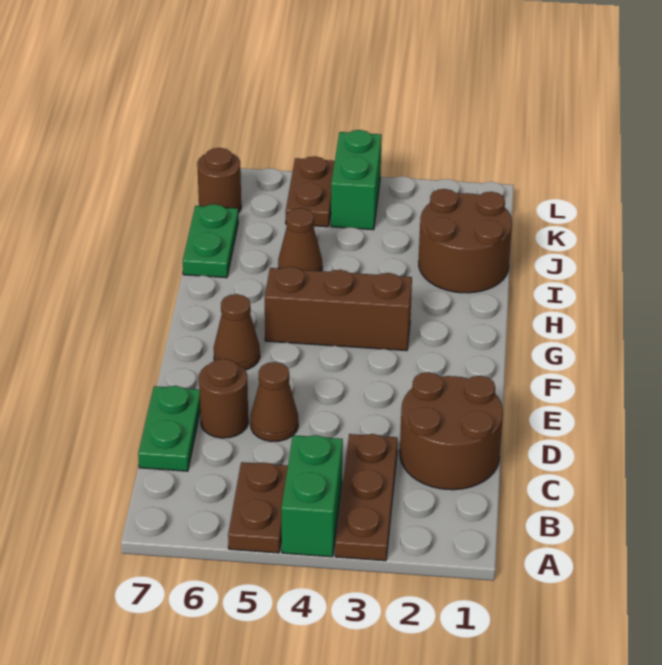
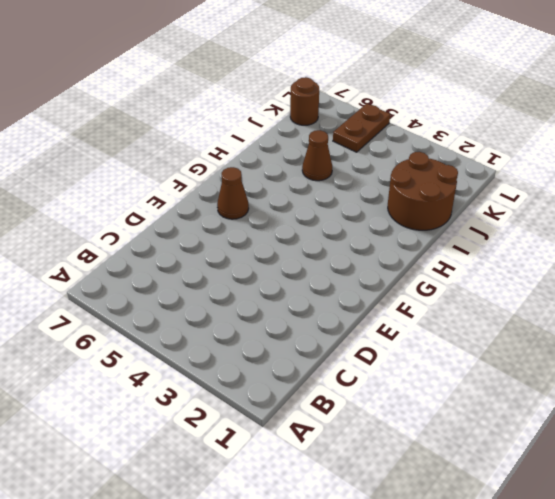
none -> brown 1x3 plate [335,434,398,561]
none -> green 1x2 brick [281,435,343,557]
none -> brown 1x2 plate [228,462,288,553]

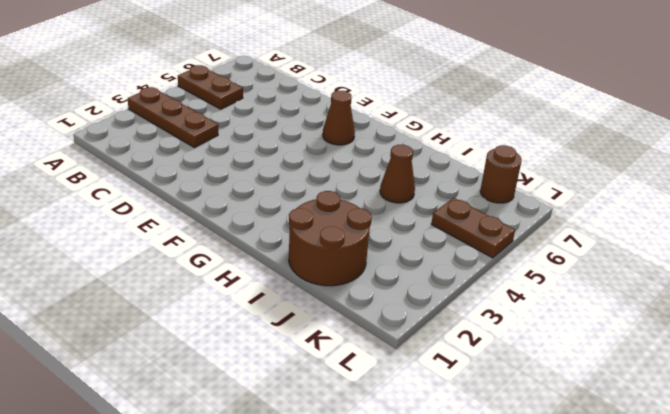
none -> green 1x2 brick [281,435,343,557]
none -> brown 2x2 round brick [400,372,503,490]
none -> green 1x2 plate [138,386,200,471]

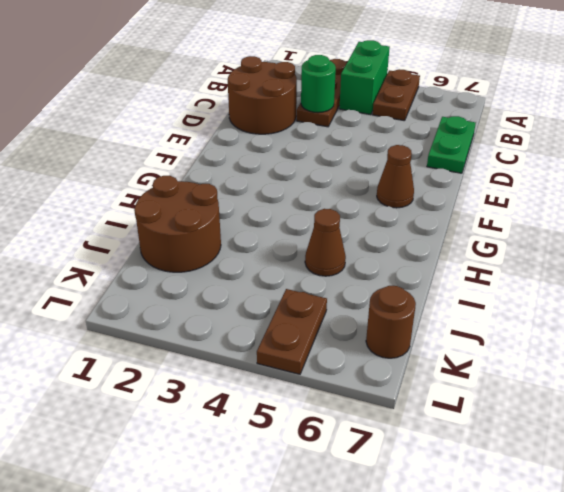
green 1x1 round brick [301,55,336,113] -> none
none -> brown 1x1 cone [251,362,298,441]
none -> brown 1x1 round brick [199,359,248,438]
none -> brown 1x3 brick [265,267,412,351]

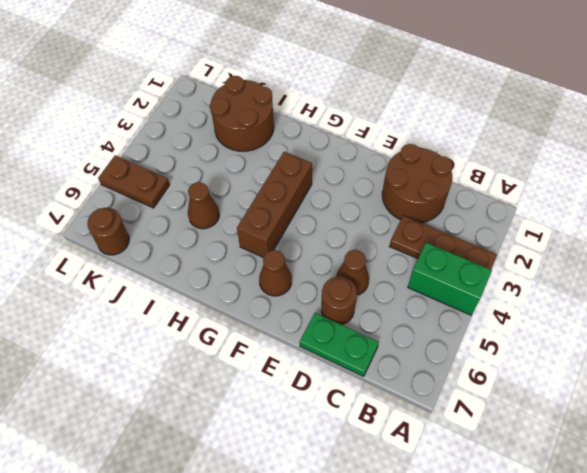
none -> brown 1x2 plate [228,462,288,553]
none -> green 1x2 plate [183,204,238,278]
none -> green 1x2 brick [331,130,382,230]

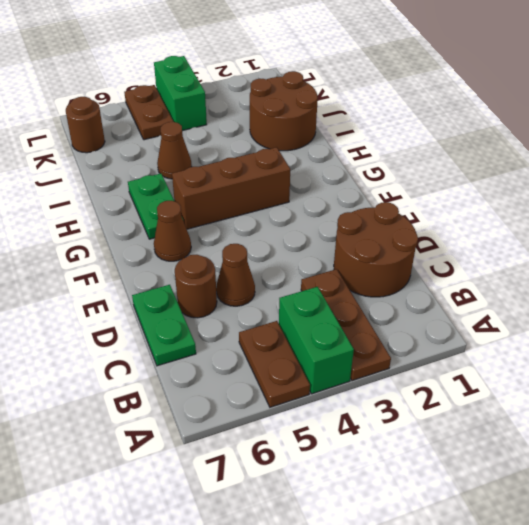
green 1x2 plate [128,174,183,239] -> green 1x2 plate moved to [183,204,238,278]

